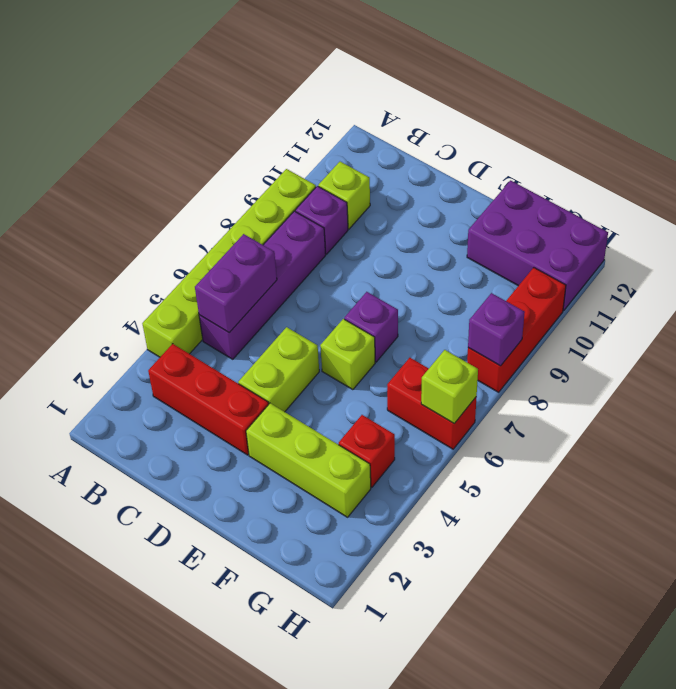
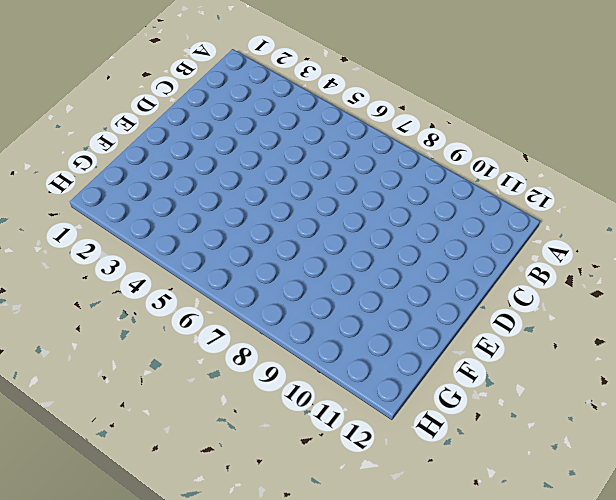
none -> lime 1x6 brick [142,169,316,357]
none -> red 1x3 brick [148,344,269,455]
none -> purple 1x4 brick [199,211,326,359]

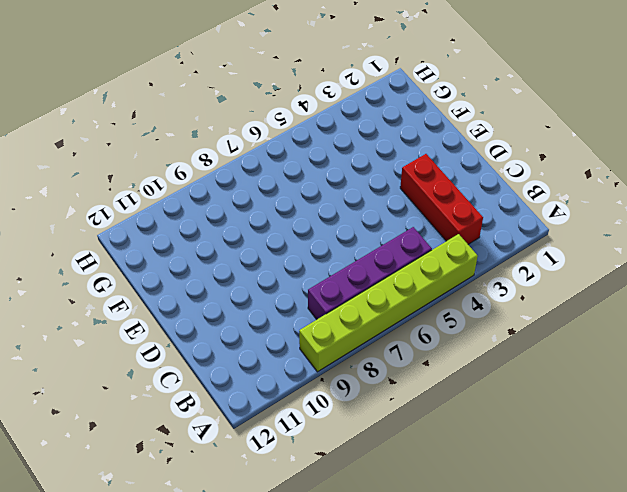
none -> purple 1x1 brick [295,186,348,254]
none -> lime 1x1 brick [318,162,370,229]
none -> lime 1x2 brick [238,327,319,412]

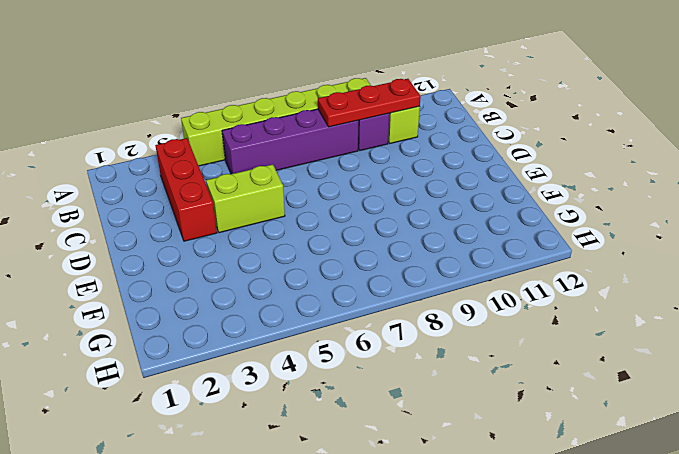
red 1x3 plate [318,79,421,127] -> none
none -> lime 1x3 brick [246,403,371,517]
none -> lime 1x1 brick [320,319,375,390]
none -> purple 1x1 brick [344,292,398,362]

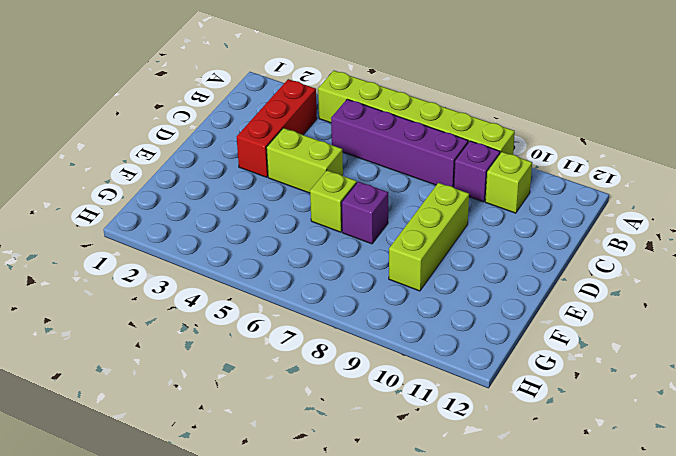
lime 1x3 brick [389,183,469,291] -> lime 1x3 brick moved to [246,403,371,517]
none -> purple 2x3 brick [467,180,608,311]
none -> red 1x1 brick [339,415,395,487]
none -> red 1x2 brick [387,358,477,449]

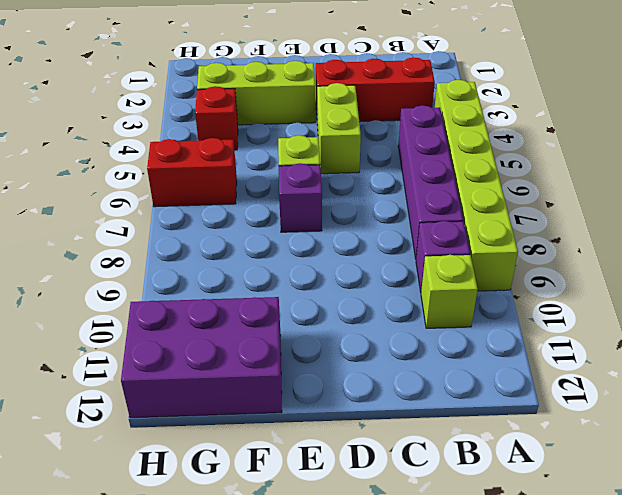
none -> red 1x3 brick [467,268,566,392]
none -> purple 1x2 brick [195,234,277,333]
none -> lime 1x1 brick [421,350,478,423]

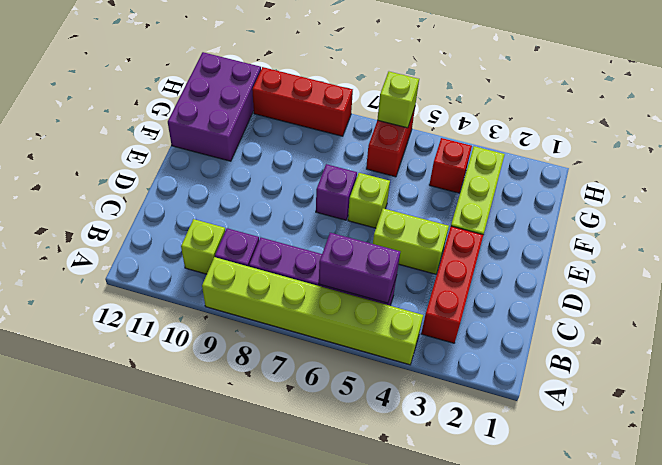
none -> purple 1x1 brick [468,293,525,366]

